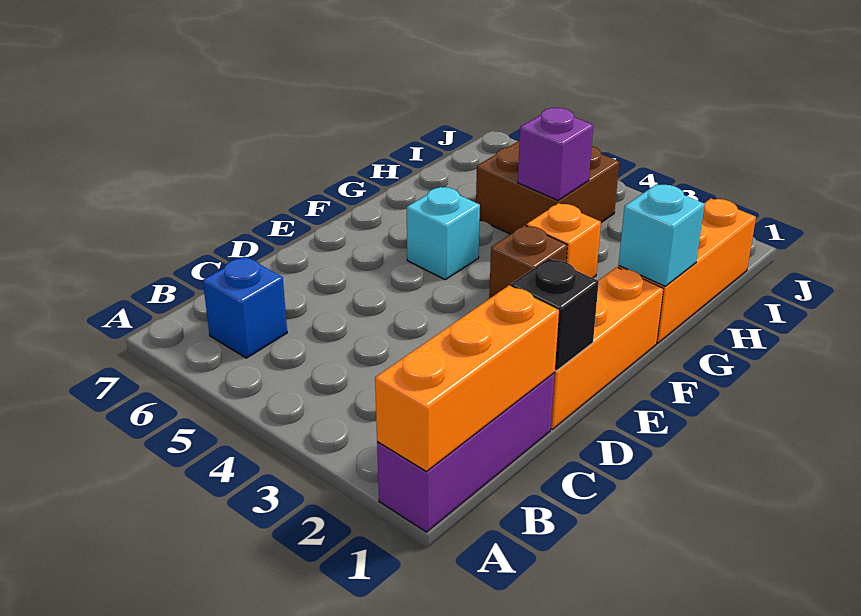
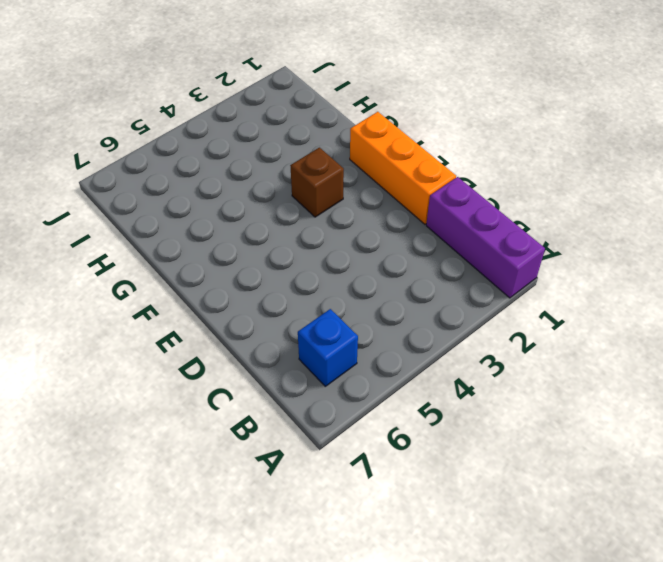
none -> cyan 1x1 brick [407,187,480,280]
none -> orange 1x3 brick [618,199,756,343]
none -> orange 1x1 brick [526,203,601,278]

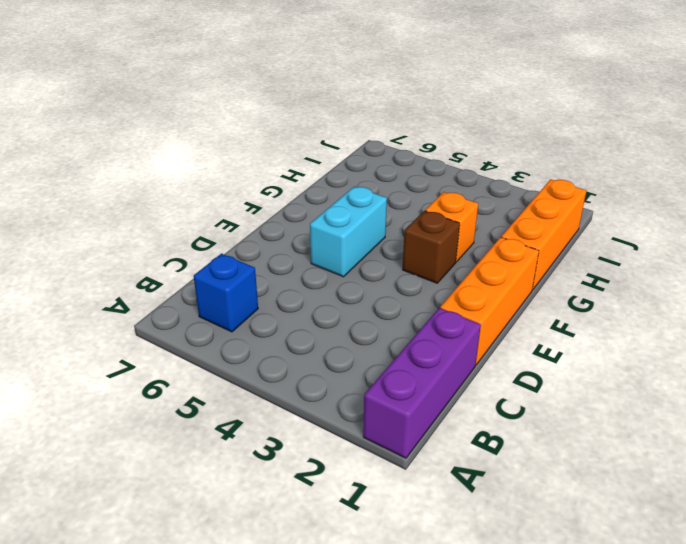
cyan 1x2 brick [310,187,387,277] -> cyan 1x1 brick [407,187,480,280]
none -> brown 2x2 brick [476,141,619,234]
none -> orange 1x3 brick [375,286,559,472]
none -> black 1x1 brick [511,258,599,371]

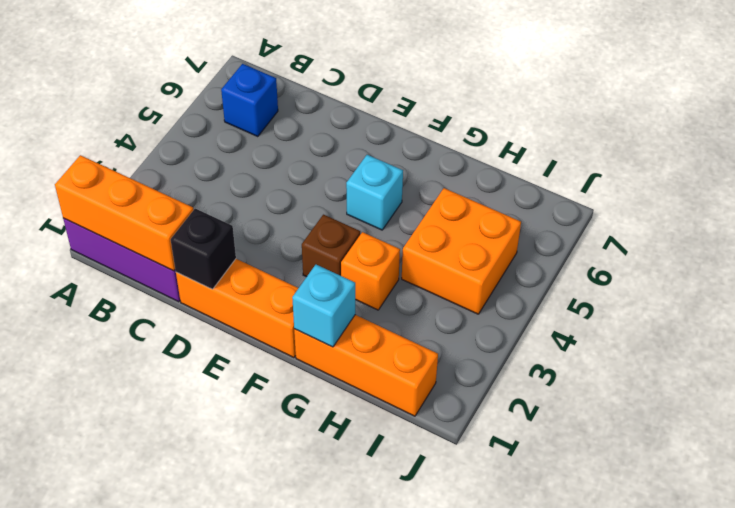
orange 2x2 brick [402,188,521,314] -> brown 2x2 brick [476,141,619,234]
none -> purple 1x1 brick [518,108,593,200]

